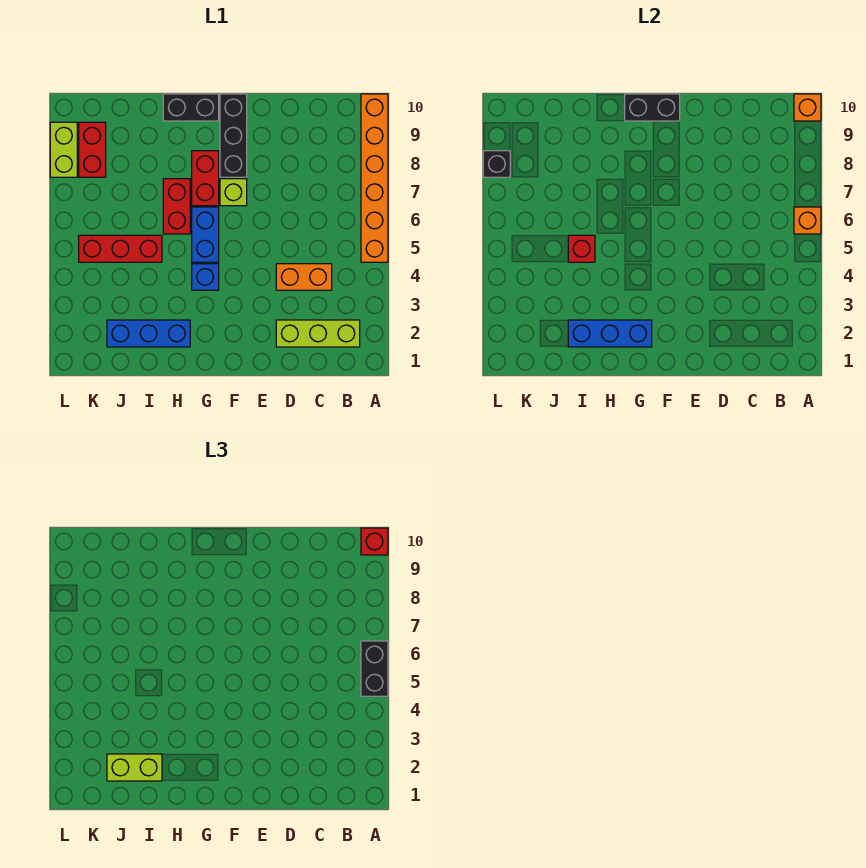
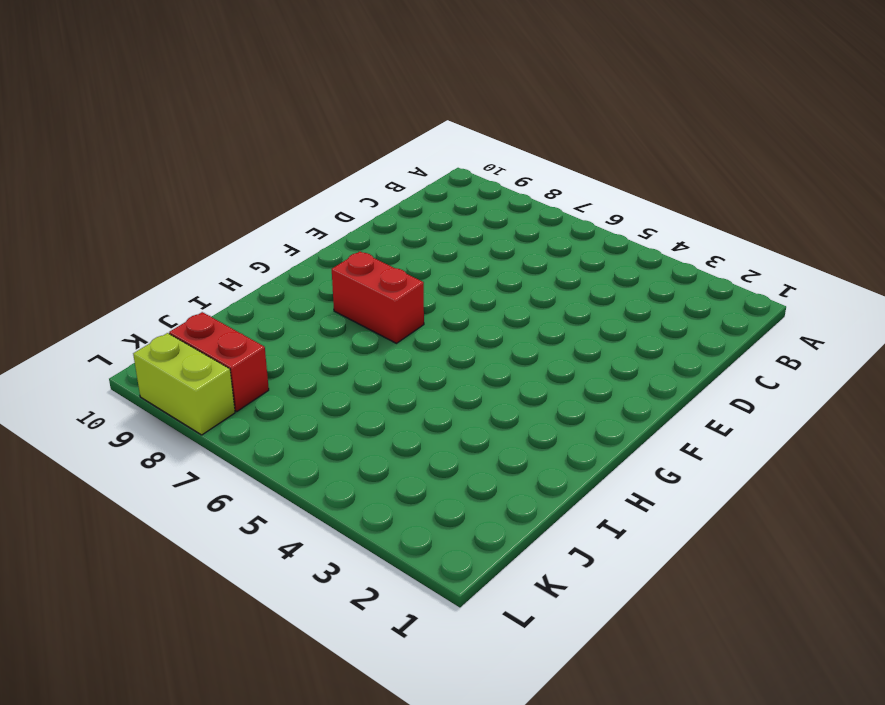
none -> orange 1x6 brick [361,94,388,262]
none -> lime 1x3 brick [276,320,360,347]
none -> orange 1x2 brick [276,264,332,290]

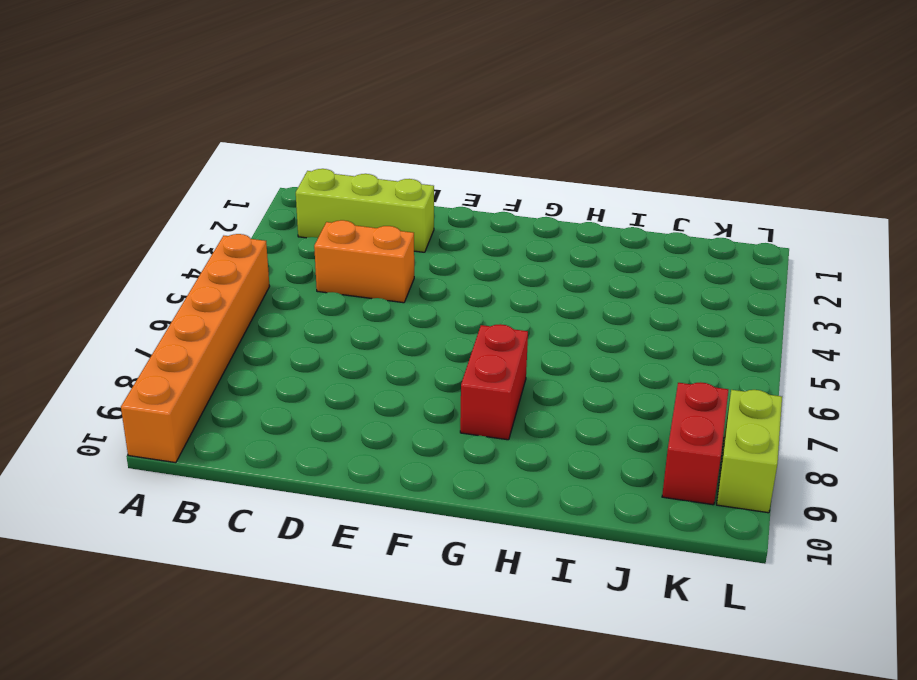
none -> lime 1x1 brick [220,179,247,206]
none -> black 1x3 brick [220,94,247,177]
none -> blue 1x1 brick [192,264,219,290]

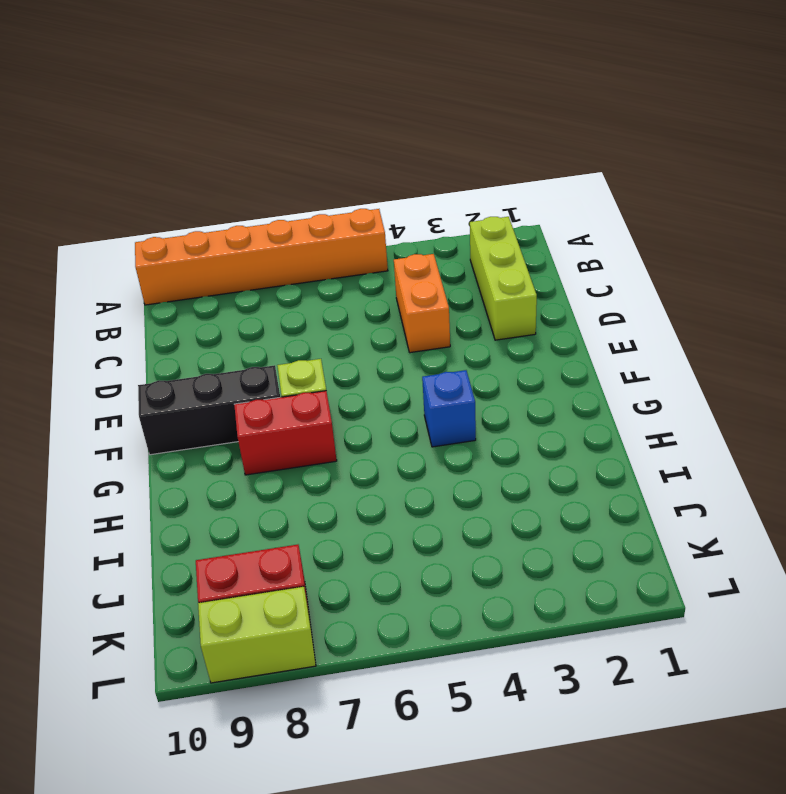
none -> blue 1x2 brick [192,207,219,262]
none -> black 1x2 brick [163,94,219,121]
none -> blue 1x3 brick [107,320,190,347]

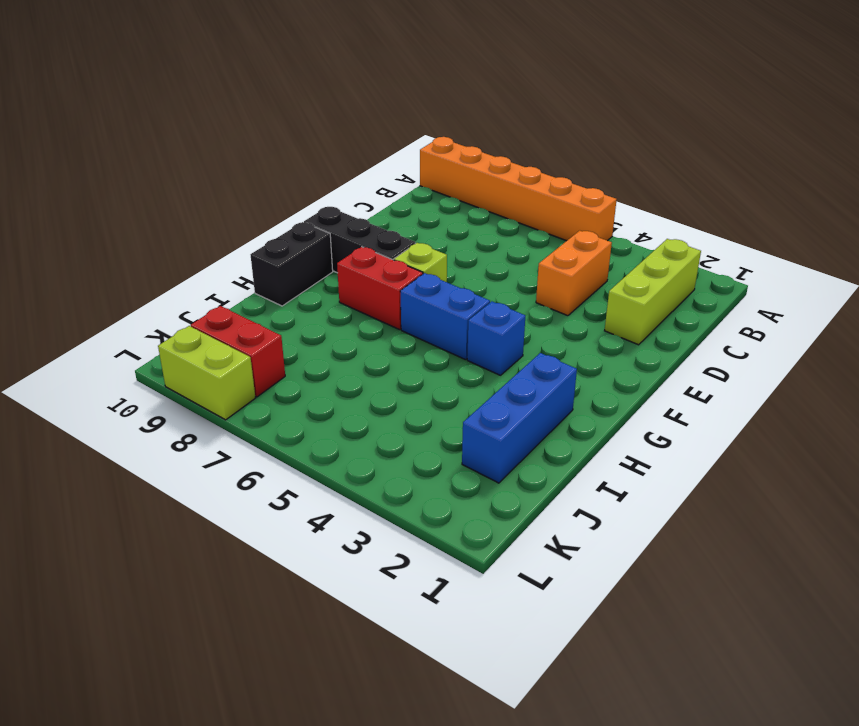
none -> red 1x2 brick [163,179,190,234]
none -> red 1x3 brick [79,235,162,262]
none -> orange 1x1 brick [794,207,821,234]

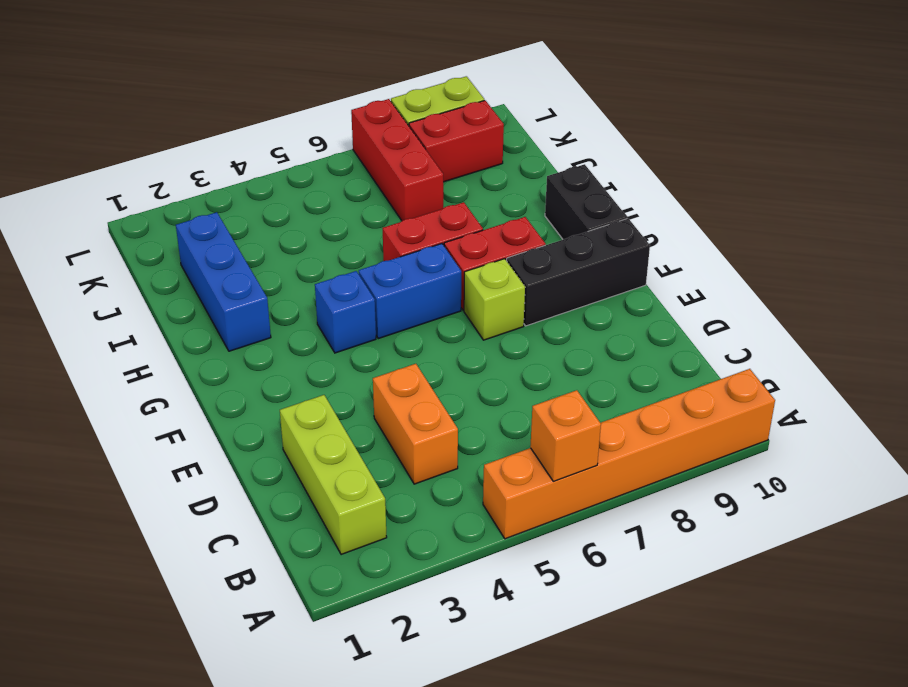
red 1x3 brick [351,99,443,221] -> red 1x3 brick moved to [79,235,162,262]
none -> orange 1x1 brick [794,94,821,121]
none -> black 1x2 brick [625,94,680,121]
none -> blue 1x3 brick [568,320,652,347]

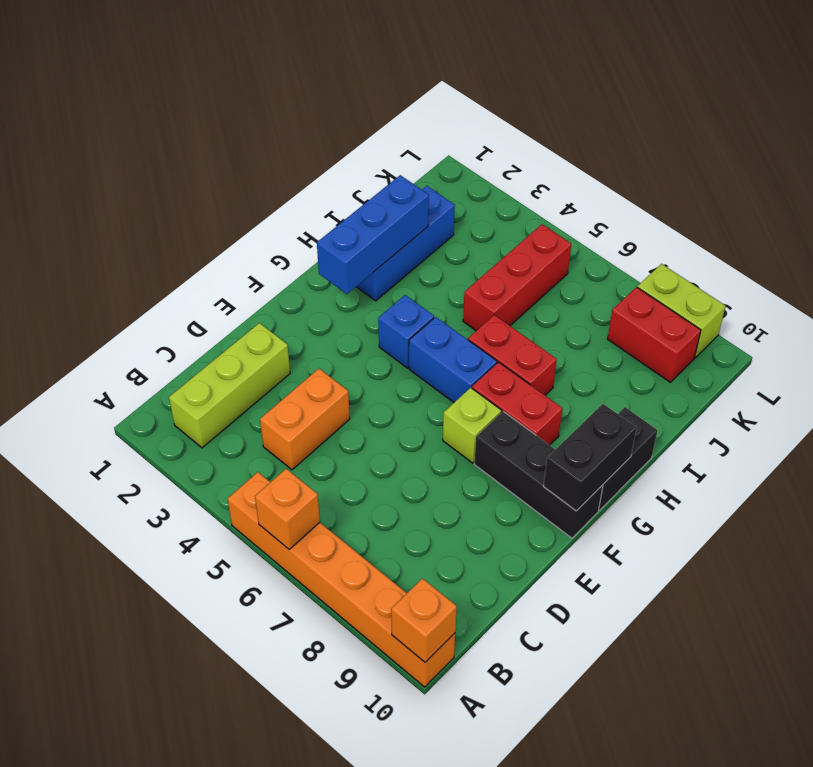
none -> red 1x1 brick [568,235,595,262]
none -> black 1x1 brick [483,151,510,177]
none -> black 1x2 brick [361,641,388,696]

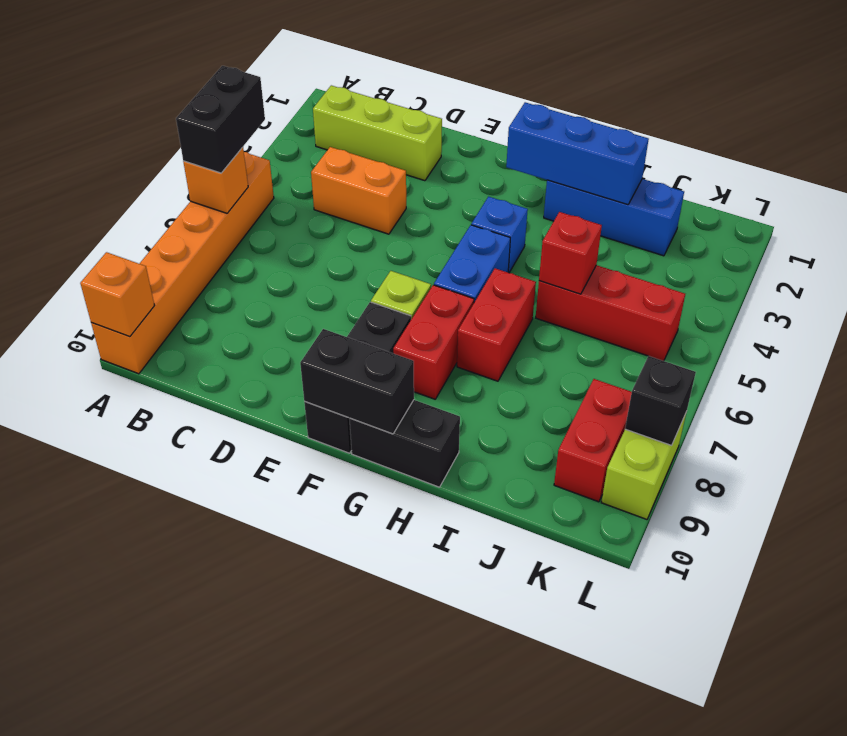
none -> red 1x1 brick [361,528,388,555]
none -> lime 1x2 brick [107,754,162,781]

